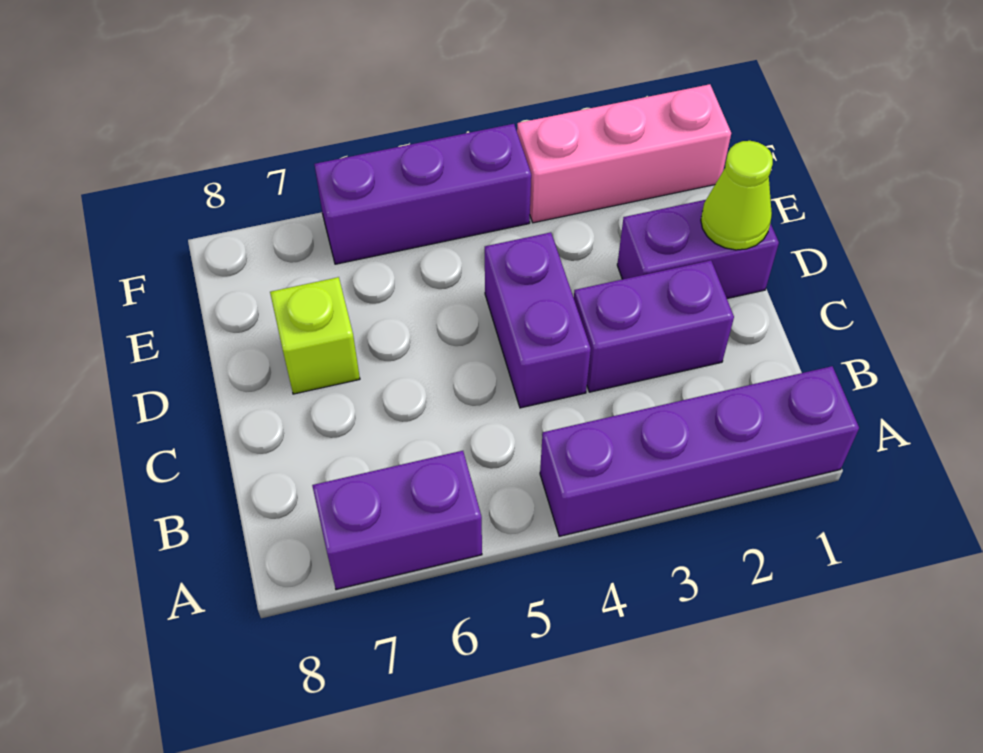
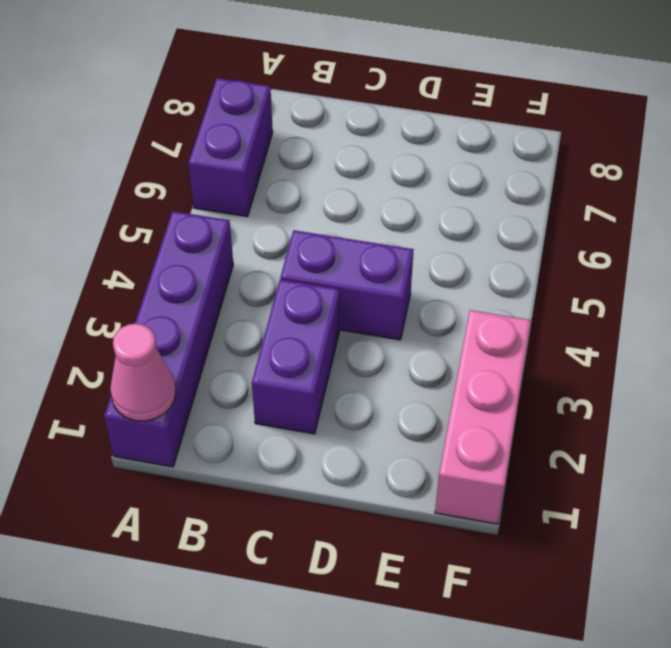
pink 1x1 cone [110,324,176,421] -> none
none -> purple 1x2 brick [617,200,779,298]
none -> lime 1x1 brick [270,277,360,394]

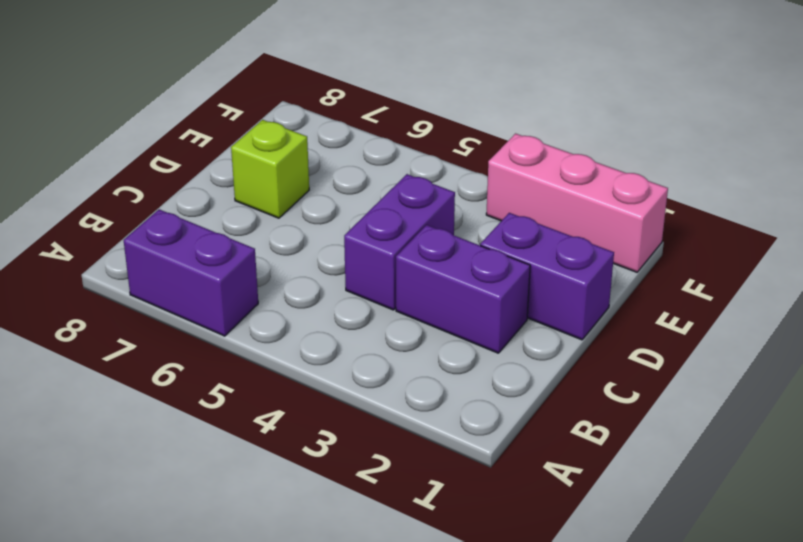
none -> purple 1x4 brick [540,366,859,536]
none -> purple 1x3 brick [314,124,531,264]

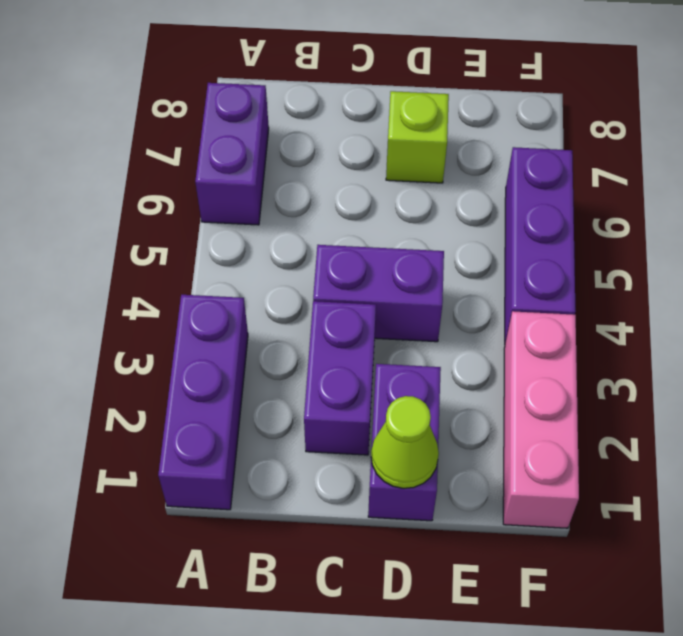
purple 1x3 brick [158,295,248,510] -> purple 1x4 brick [540,366,859,536]

